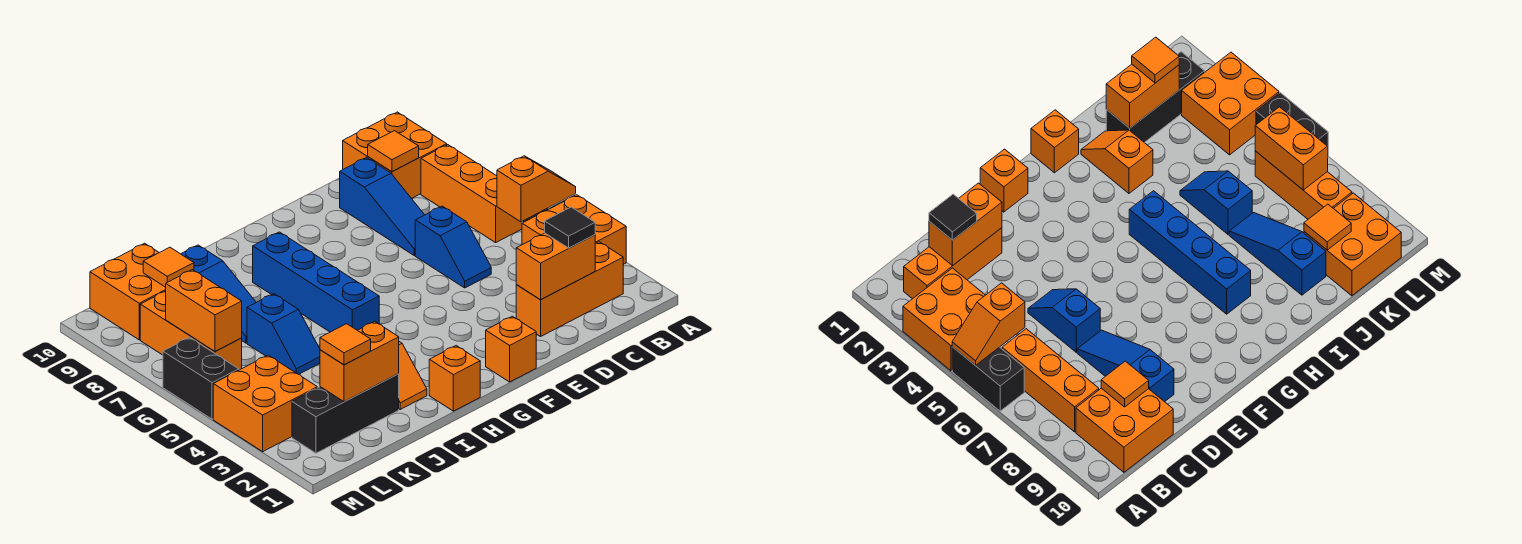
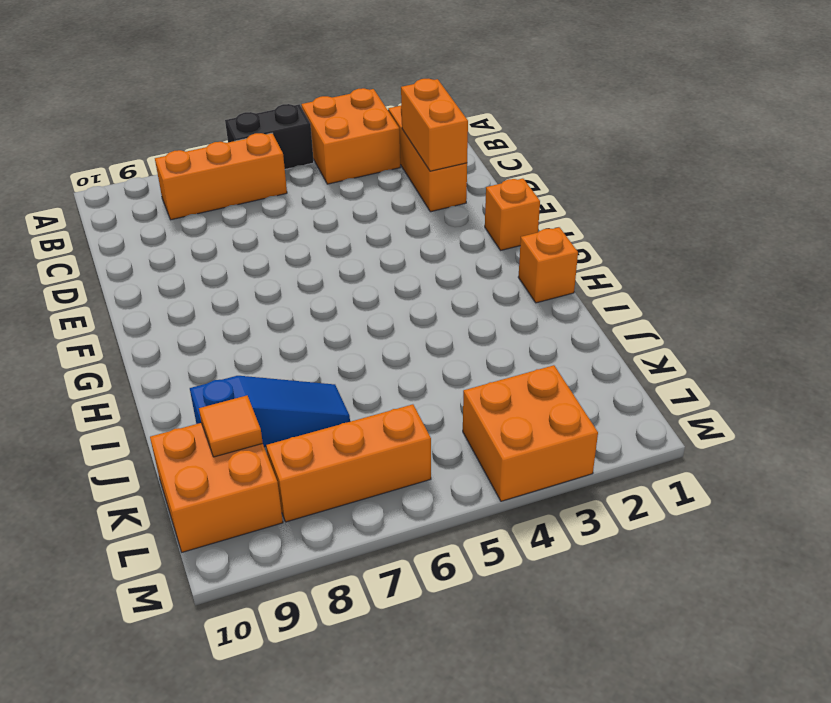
none -> orange 2x2 brick [343,112,447,198]
none -> blue 1x2 slope [415,206,491,288]
none -> blue 1x3 slope [340,158,424,255]

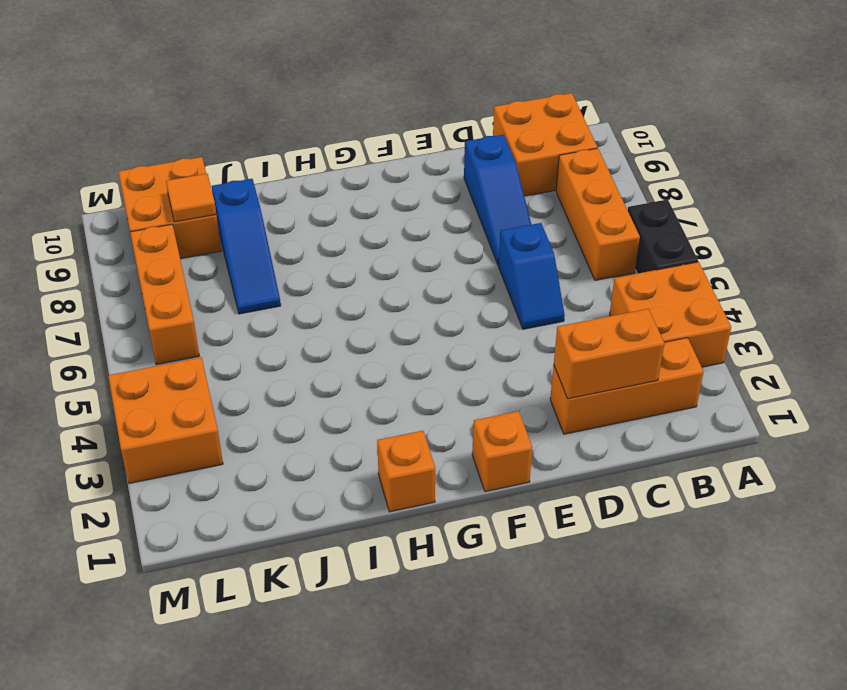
none -> blue 1x4 brick [253,232,379,332]
none -> orange 1x2 slope [399,342,427,409]
none -> black 1x3 brick [292,374,399,453]

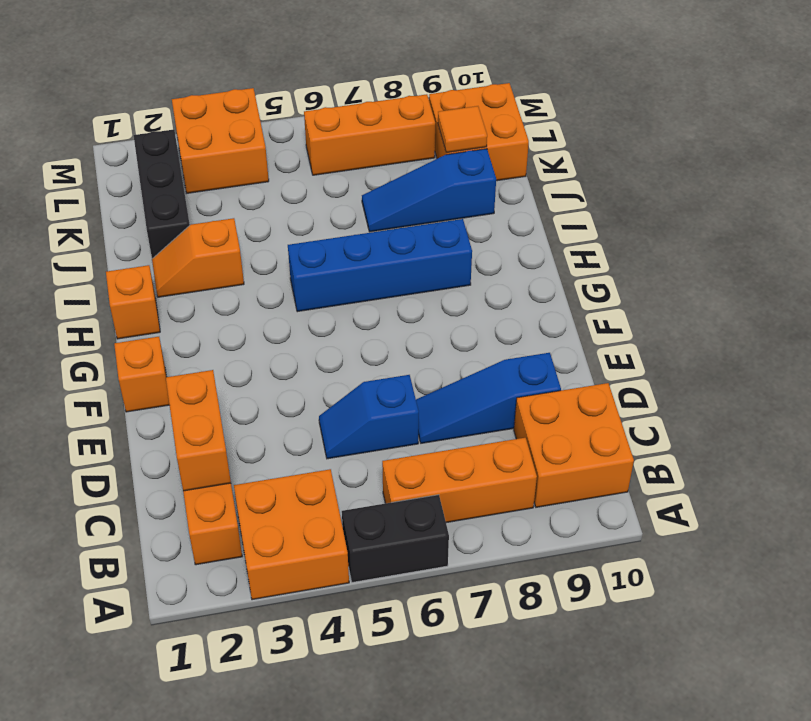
none -> blue 1x2 slope [247,294,320,374]
none -> black 1x2 brick [163,337,239,419]
none -> orange 1x2 slope [497,156,576,222]

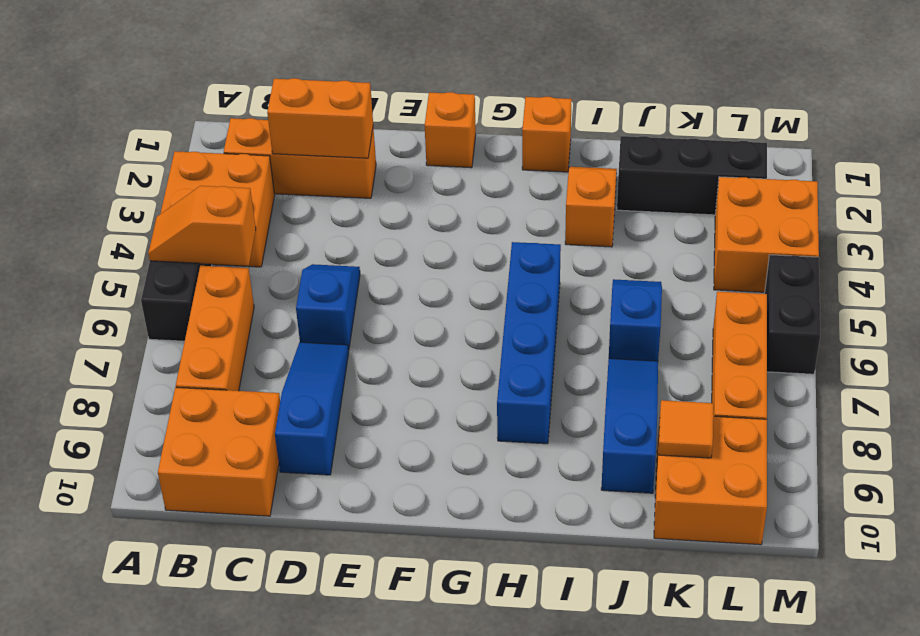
none -> orange 1x1 tile [368,131,419,172]
none -> orange 1x2 brick [320,322,399,402]
none -> orange 1x2 brick [166,270,242,352]

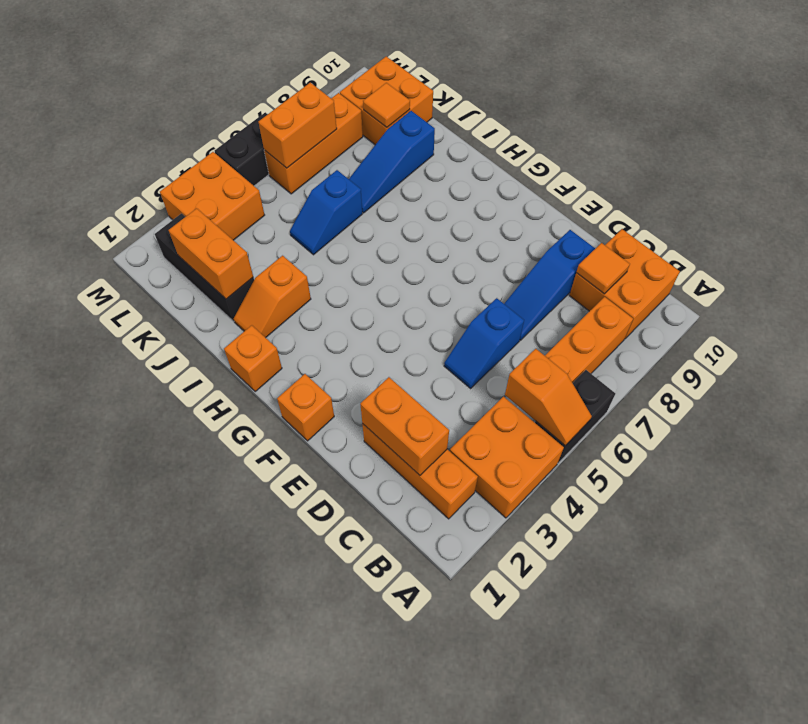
none -> blue 1x4 brick [253,232,379,332]
none -> black 1x1 tile [545,207,595,248]
none -> orange 1x1 tile [320,324,371,365]

